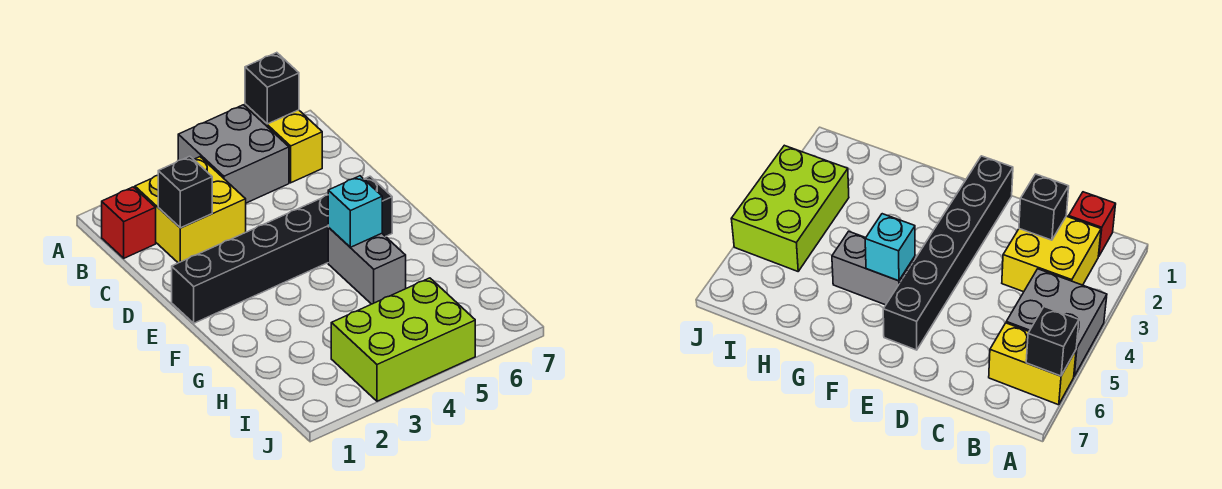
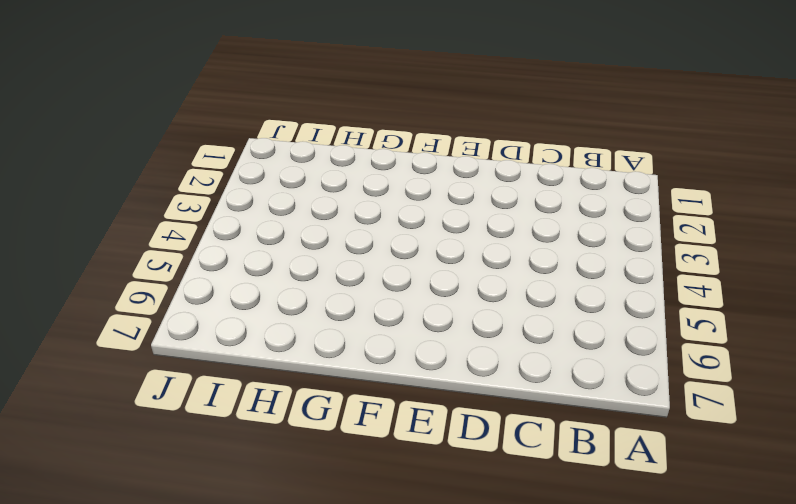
none -> grey 2x2 brick [178,105,289,203]
none -> yellow 1x2 brick [245,104,322,183]

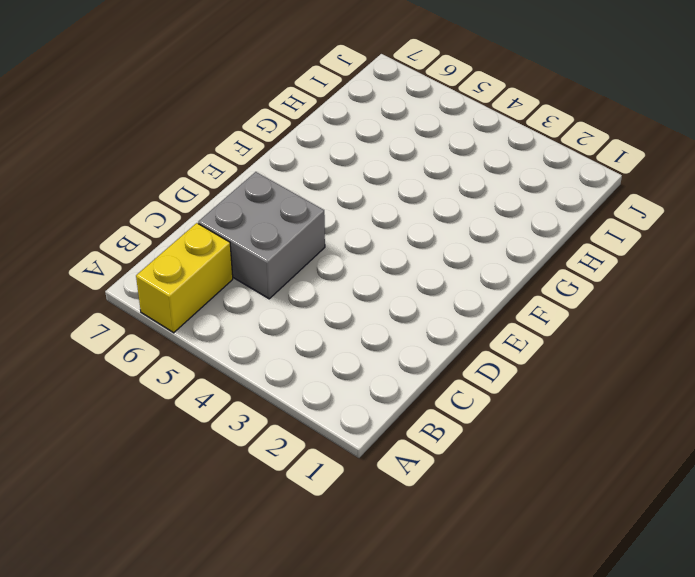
grey 2x2 brick [198,172,325,299] -> grey 2x2 brick moved to [178,105,289,203]
none -> red 1x1 brick [102,187,156,258]
none -> yellow 2x2 brick [135,157,246,263]

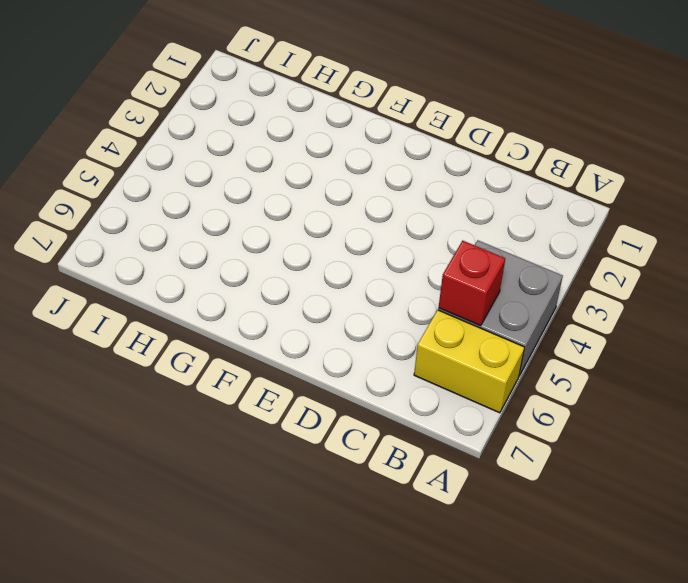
red 1x1 brick [439,241,505,326] -> red 1x1 brick moved to [102,187,156,258]
none -> yellow 2x2 brick [135,157,246,263]
none -> black 1x6 brick [172,176,392,323]

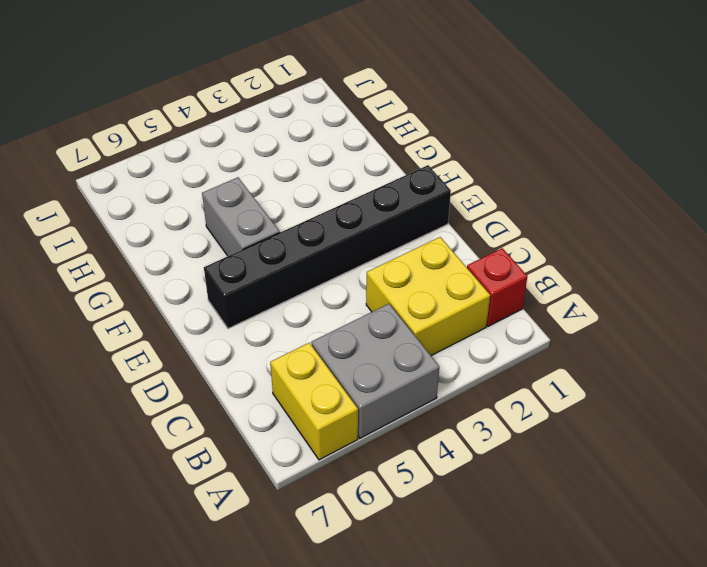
none -> lime 2x3 brick [331,278,475,401]
none -> black 1x1 brick [245,53,299,124]

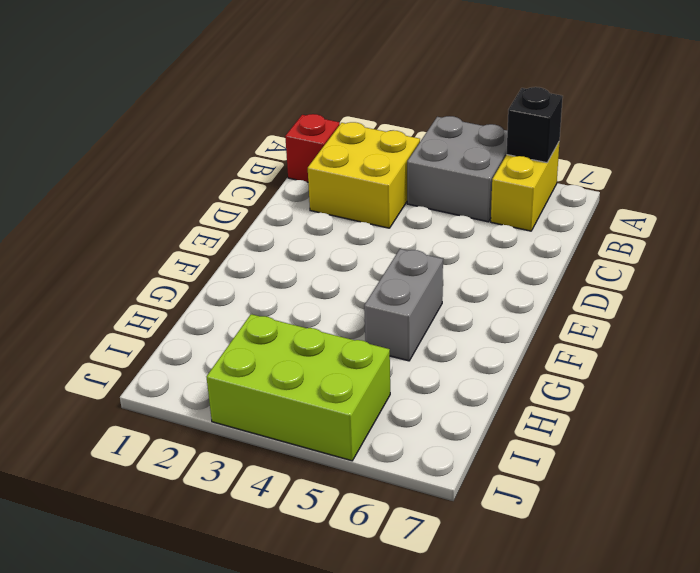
none -> black 1x6 brick [172,176,392,323]
none -> black 1x1 brick [158,156,212,228]

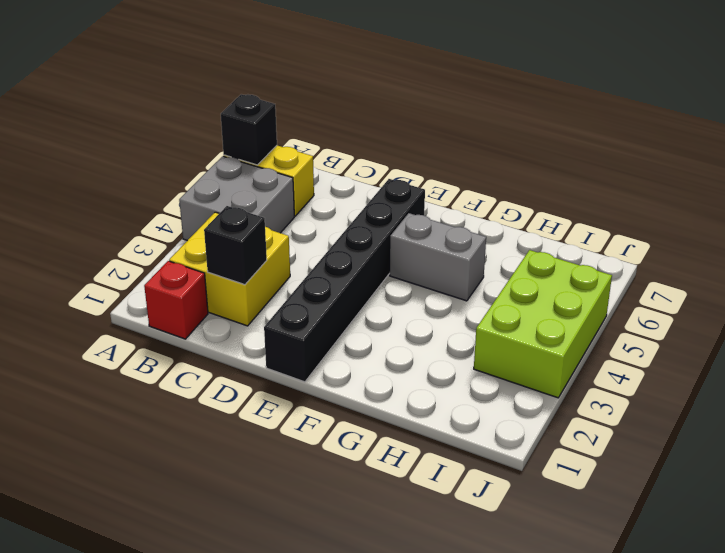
none -> cyan 1x1 brick [328,176,382,247]

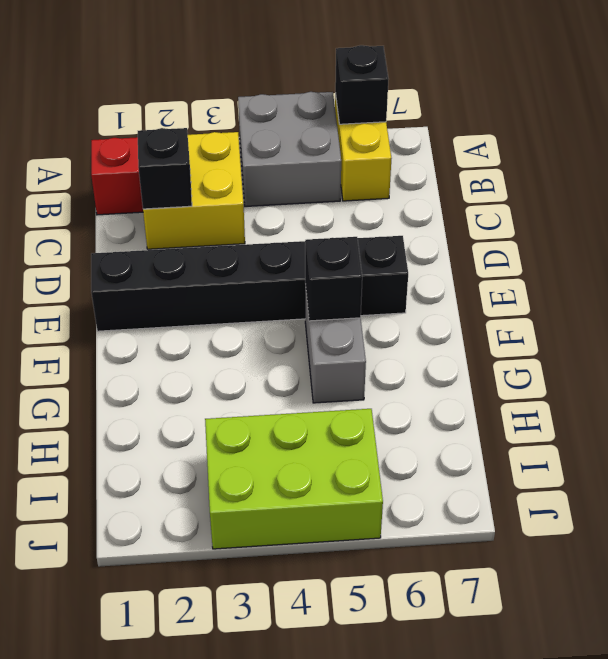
black 1x1 brick [305,237,362,321] -> cyan 1x1 brick [328,176,382,247]

